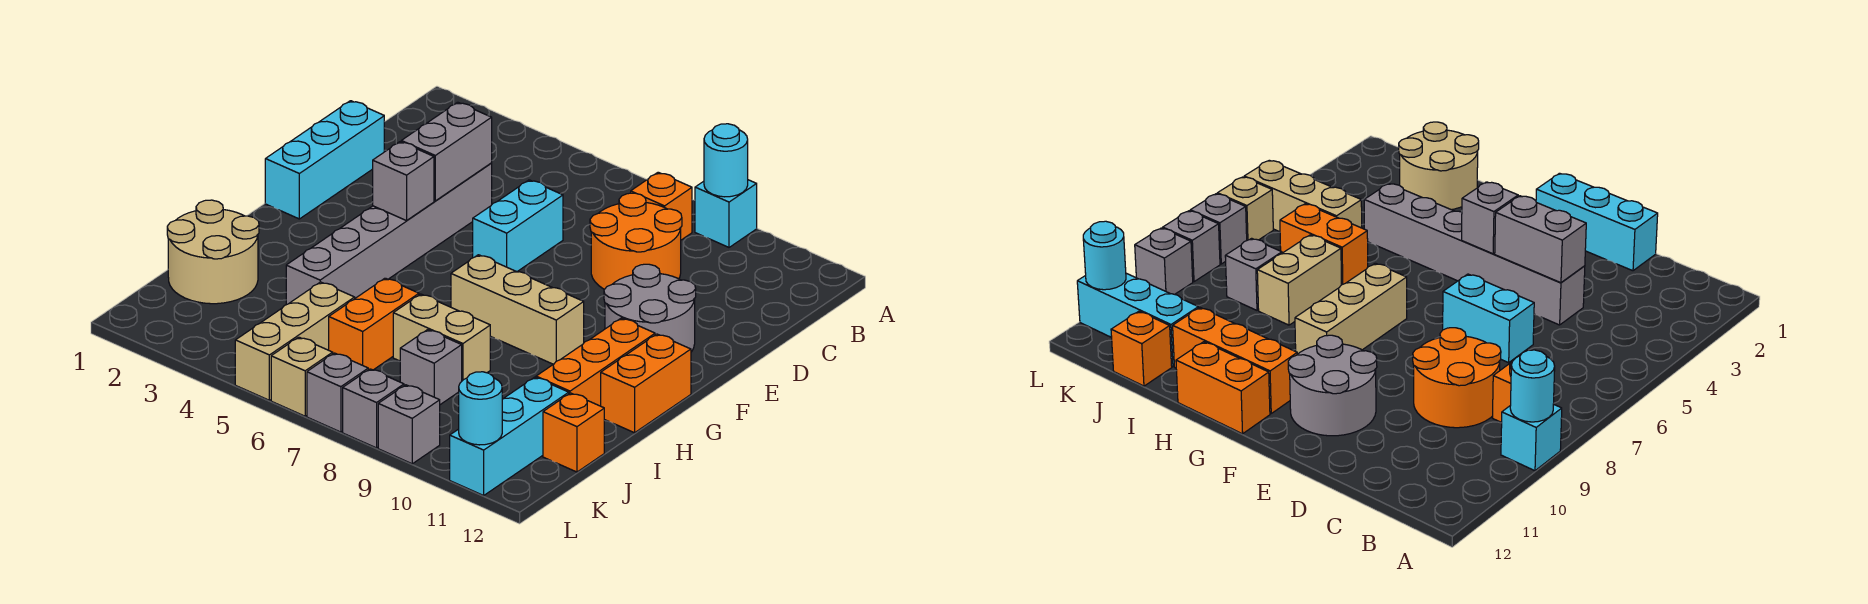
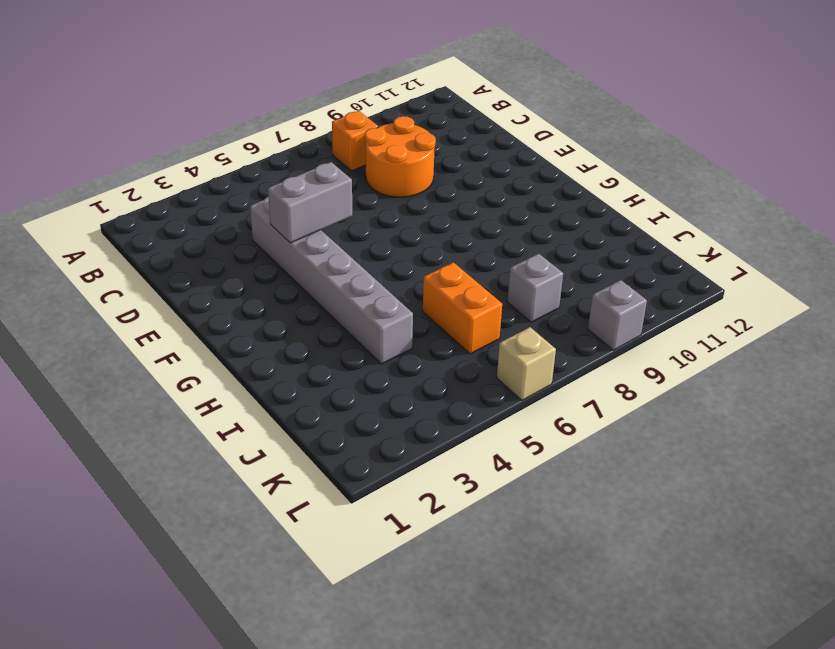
grey 1x2 brick [268,162,352,243] -> grey 1x2 brick turned to [401,102,492,201]
none -> cyan 1x1 brick [695,180,757,247]
none -> cyan 1x3 brick [265,101,384,219]
none -> cyan 1x2 brick [473,180,563,272]

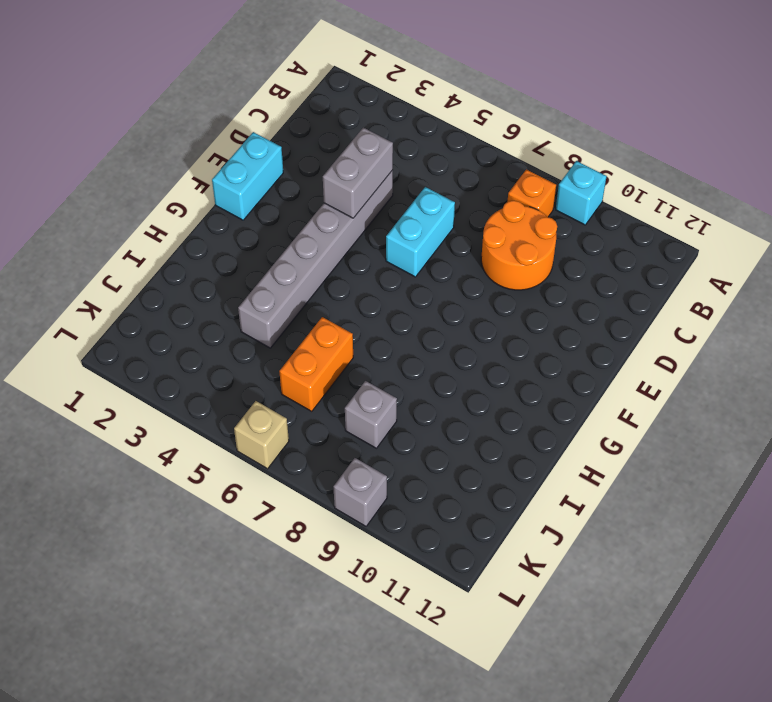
cyan 1x2 brick [212,132,283,220] -> cyan 1x3 brick [265,101,384,219]
none -> grey 2x2 round brick [604,264,696,352]
none -> tan 1x3 brick [451,255,584,364]
none -> orange 1x3 brick [536,318,655,406]

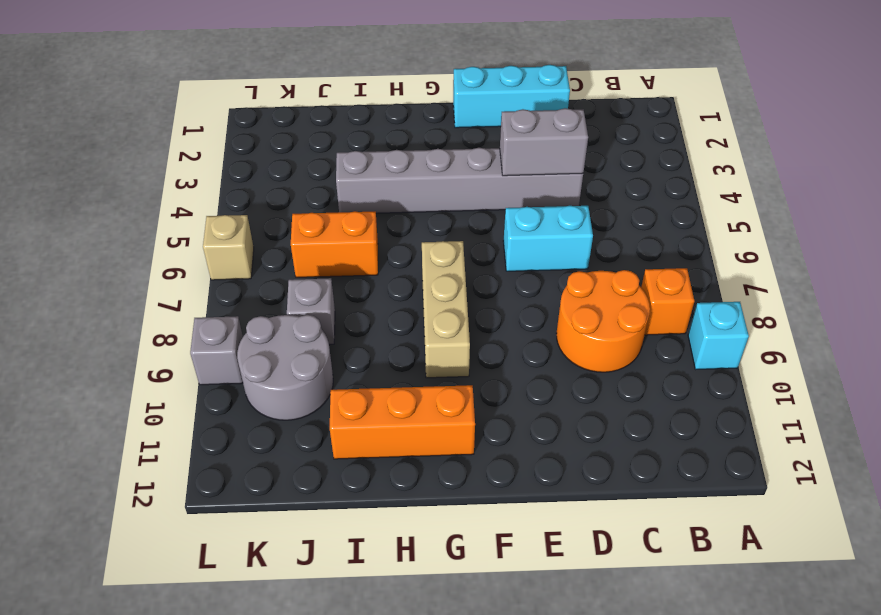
grey 2x2 round brick [237,315,333,420] -> grey 2x2 round brick moved to [604,264,696,352]
none -> orange 1x2 brick [601,334,691,433]
none -> tan 2x2 round brick [167,200,259,304]
none -> tan 1x2 brick [393,294,490,381]

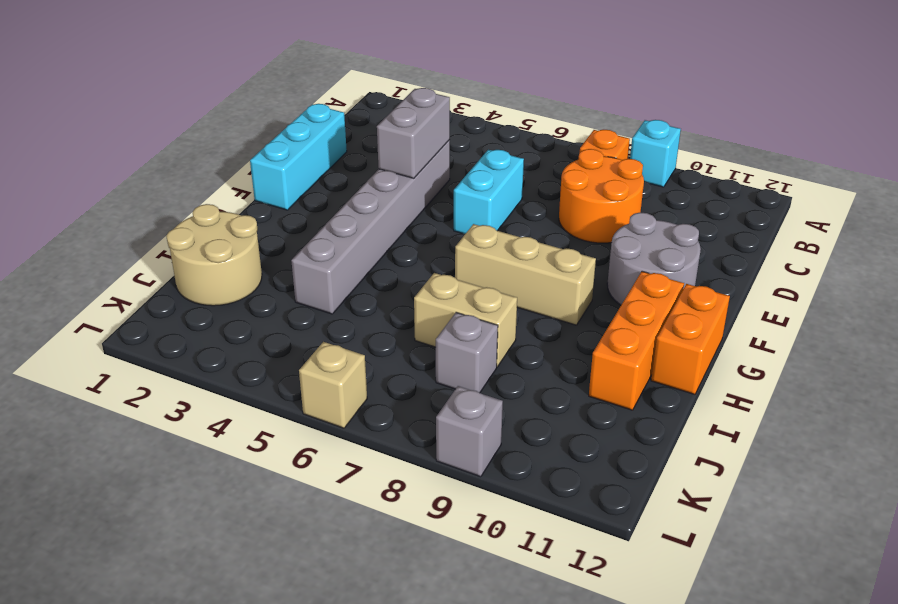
none -> orange 1x2 brick [329,278,419,370]
none -> tan 1x3 brick [235,282,355,400]
none -> cyan 1x3 brick [450,377,569,495]

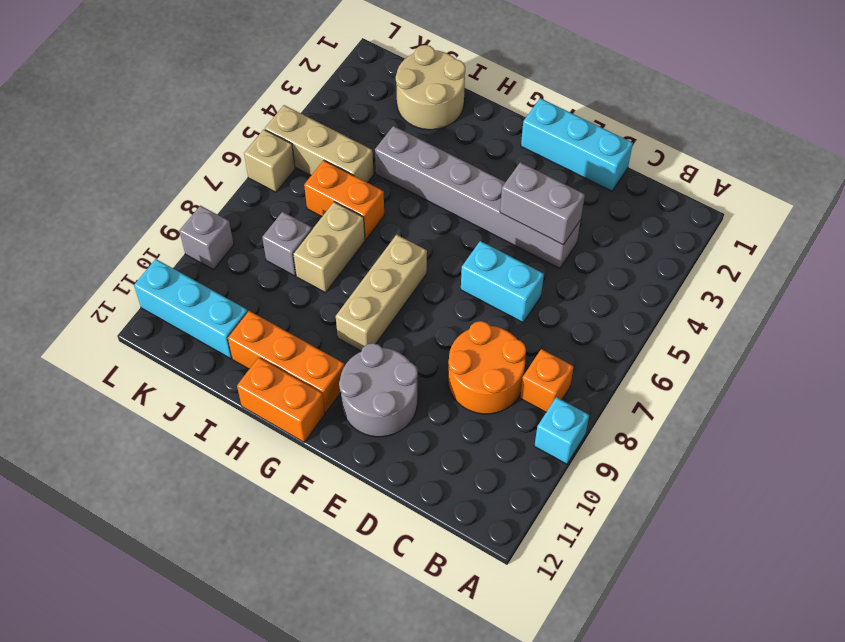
none -> orange 1x1 brick [543,393,604,472]
none -> grey 1x1 brick [307,353,368,432]
none -> grey 1x1 brick [343,369,404,448]

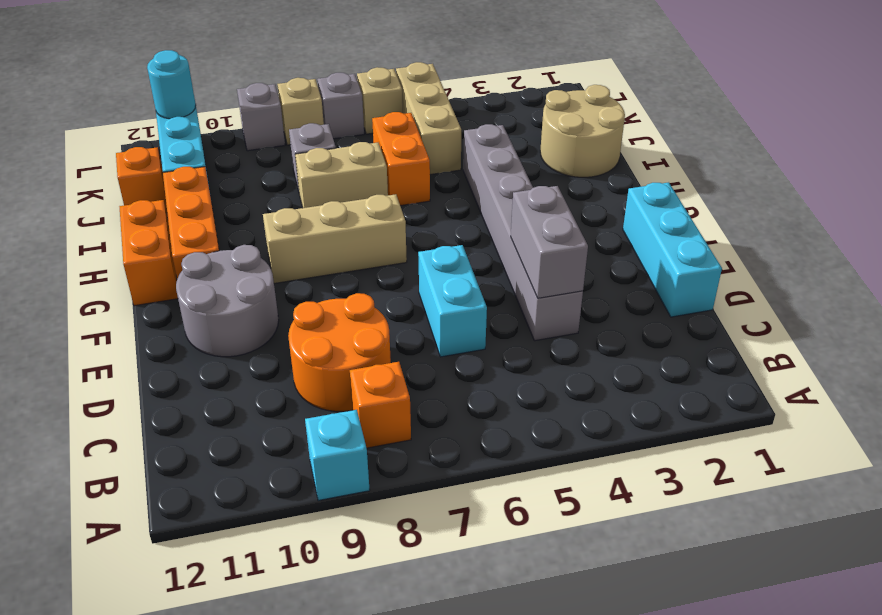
tan 1x1 brick [277,78,324,145] -> grey 1x1 brick [343,369,404,448]
none -> cyan 1x1 round brick [704,124,748,197]
none -> grey 1x1 brick [373,142,434,221]

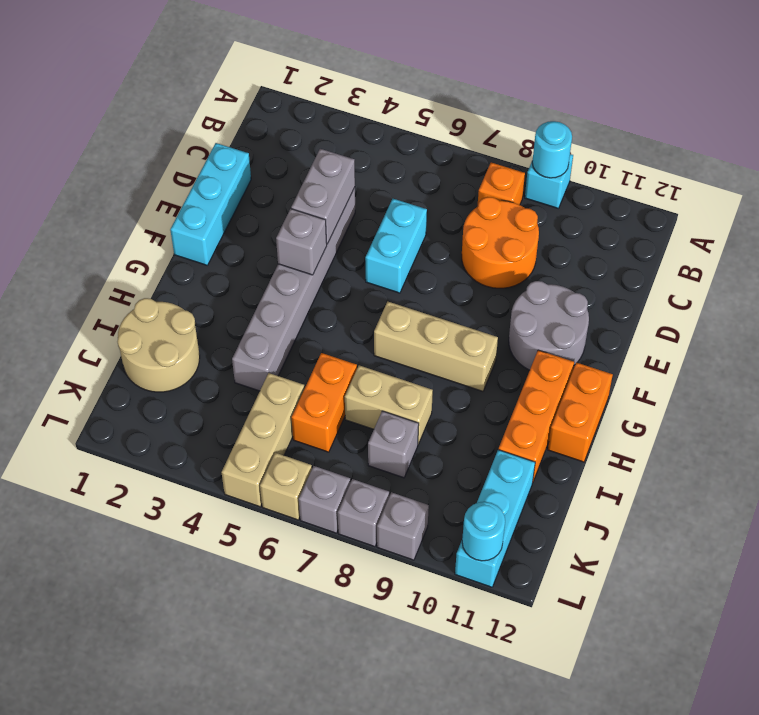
none -> orange 1x1 brick [543,393,604,472]

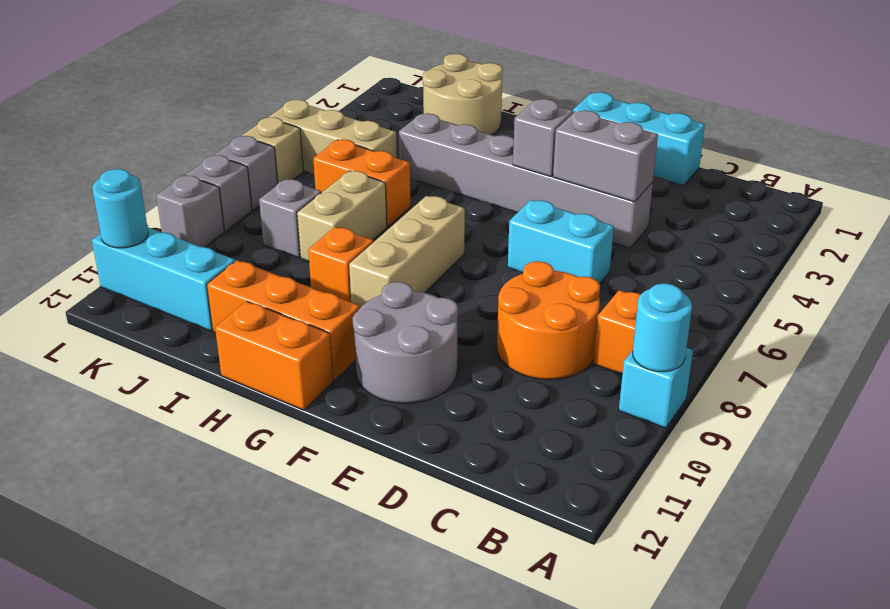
orange 1x1 brick [308,227,373,302] -> orange 1x1 brick moved to [543,393,604,472]

